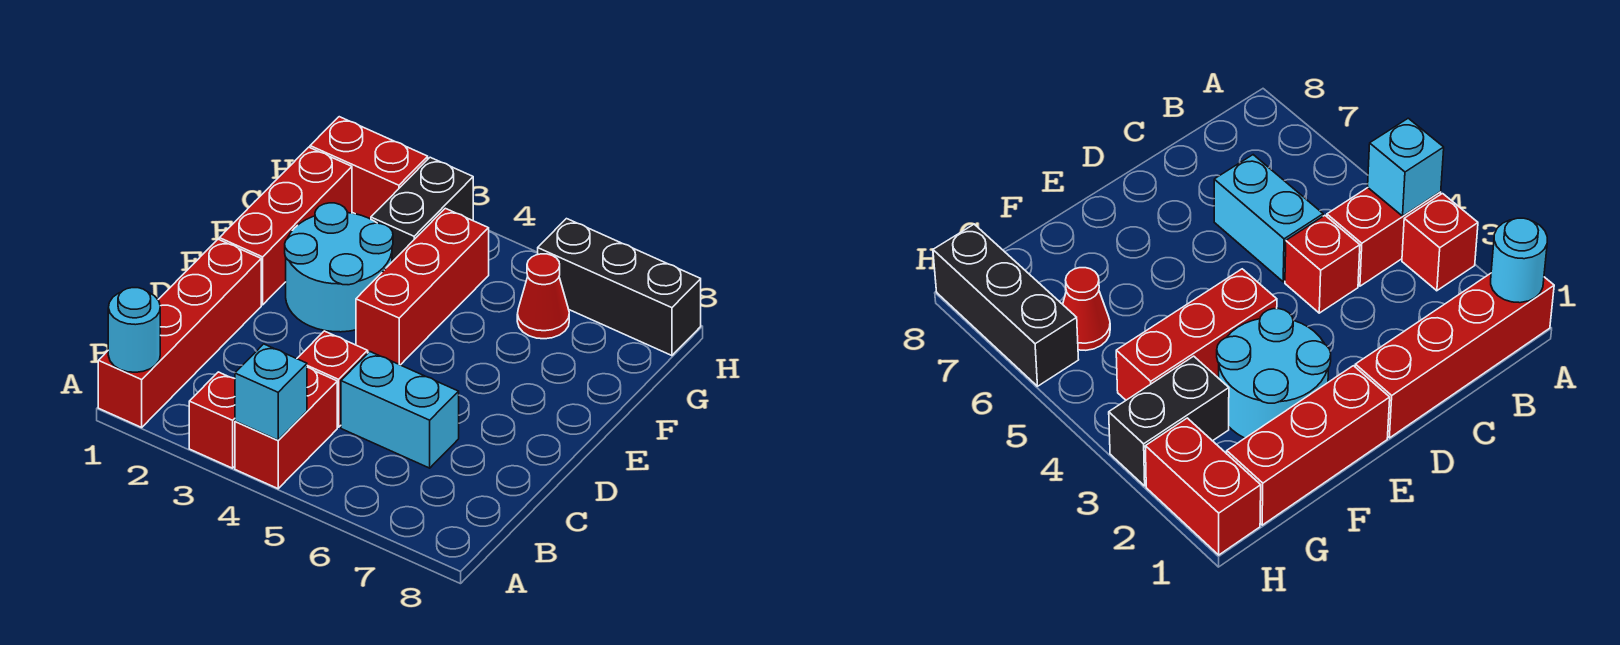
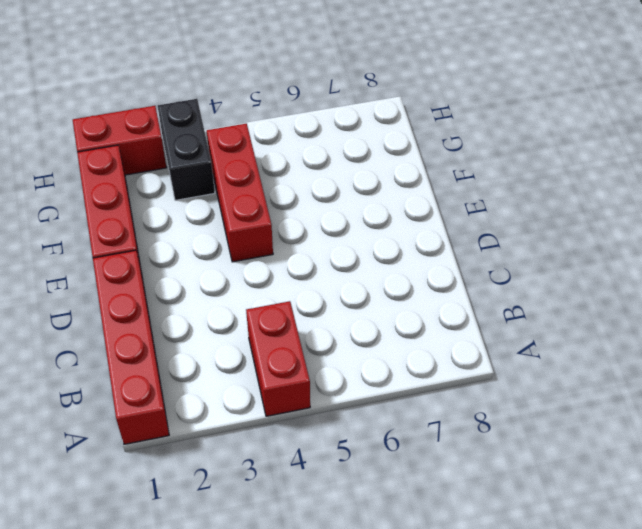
none -> red 1x1 brick [189,372,235,468]
none -> red 1x1 brick [297,331,368,427]
none -> cyan 1x2 brick [341,352,459,468]

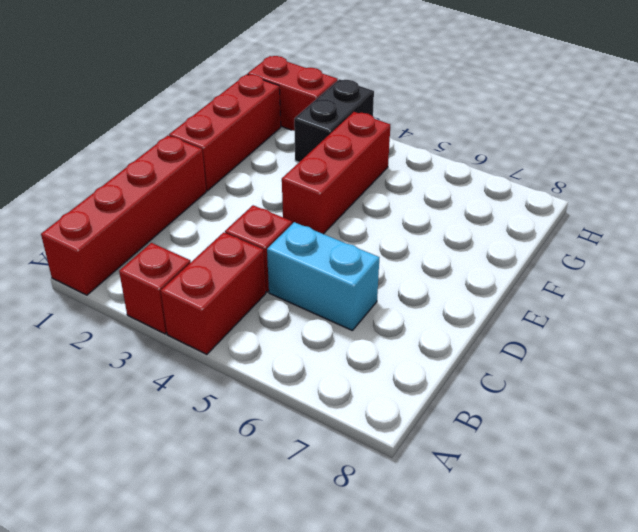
none -> cyan 2x2 round brick [285,203,393,332]
none -> red 1x1 cone [517,254,569,339]
none -> black 1x3 brick [538,219,701,356]

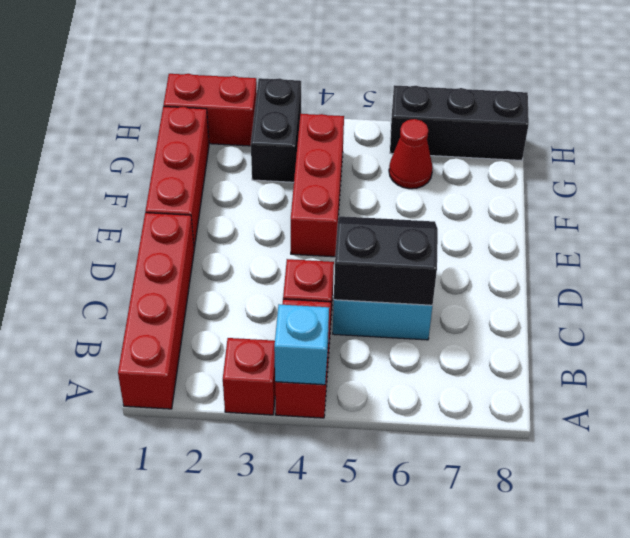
black 2x2 slope [334,216,438,305] -> none
none -> cyan 2x2 round brick [285,203,393,332]
none -> cyan 1x1 round brick [108,288,160,372]

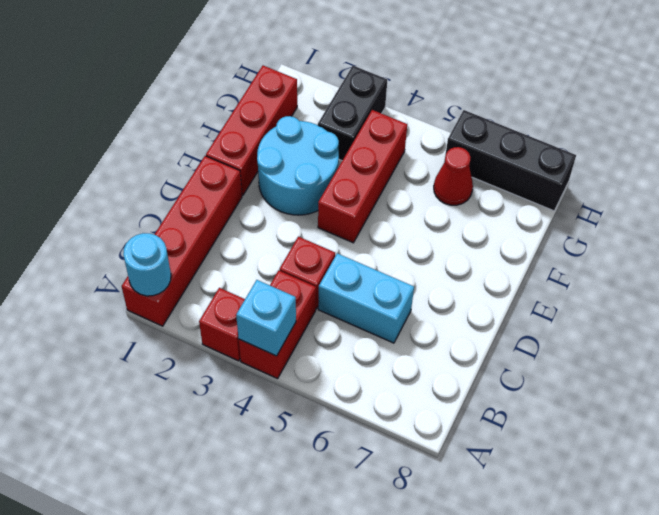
none -> red 1x2 brick [310,117,428,219]

